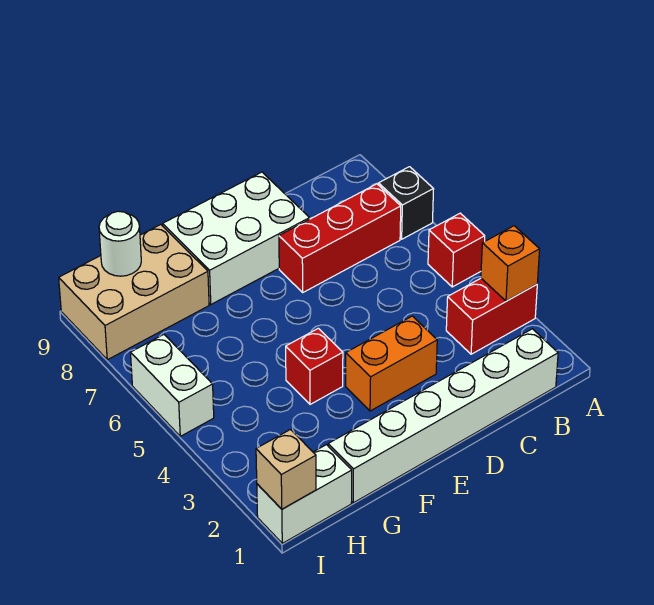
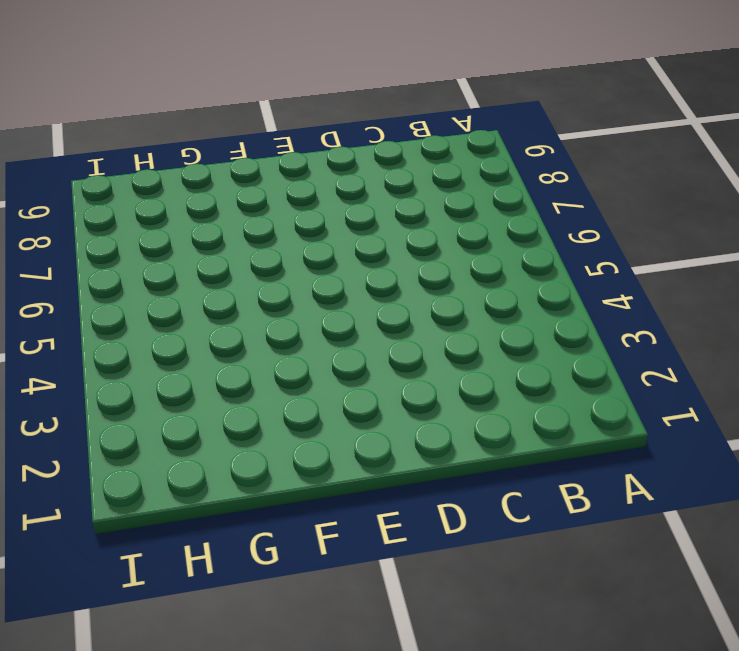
none -> red 1x2 brick [446,278,537,354]
none -> red 1x1 brick [428,213,485,287]
none -> black 1x1 brick [379,167,434,239]

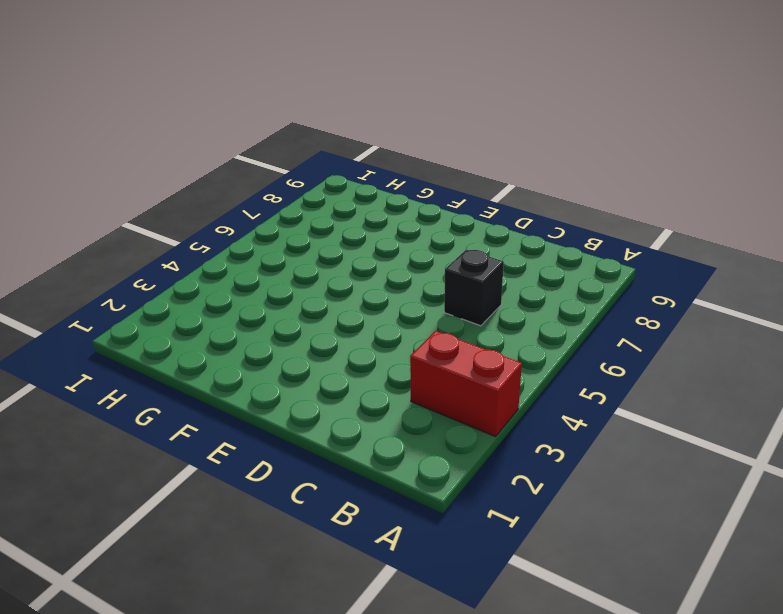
black 1x1 brick [444,249,504,326] -> black 1x1 brick moved to [379,167,434,239]
none -> red 1x1 brick [428,213,485,287]
none -> white 1x6 brick [328,329,558,503]
none -> red 1x3 brick [279,184,401,292]

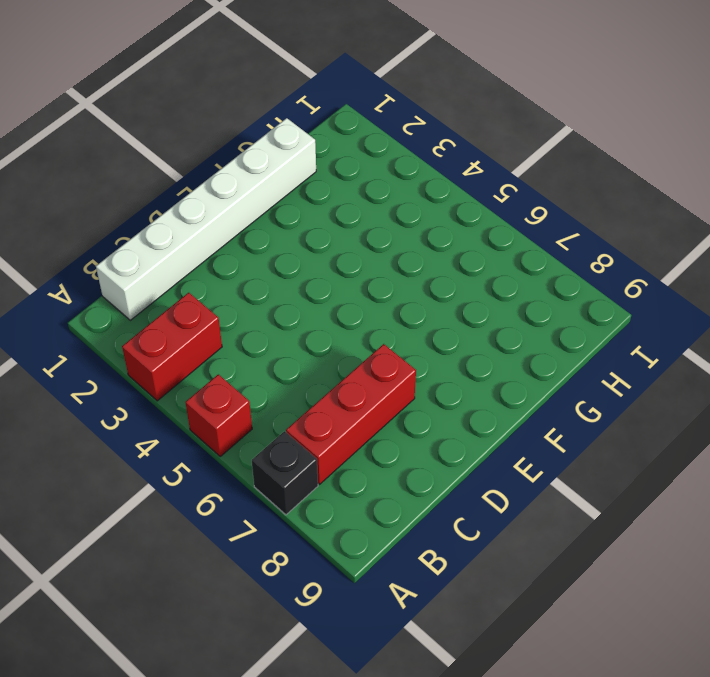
none -> orange 1x2 brick [346,316,437,411]
none -> white 2x3 brick [163,172,310,304]
none -> red 1x1 brick [286,328,343,404]

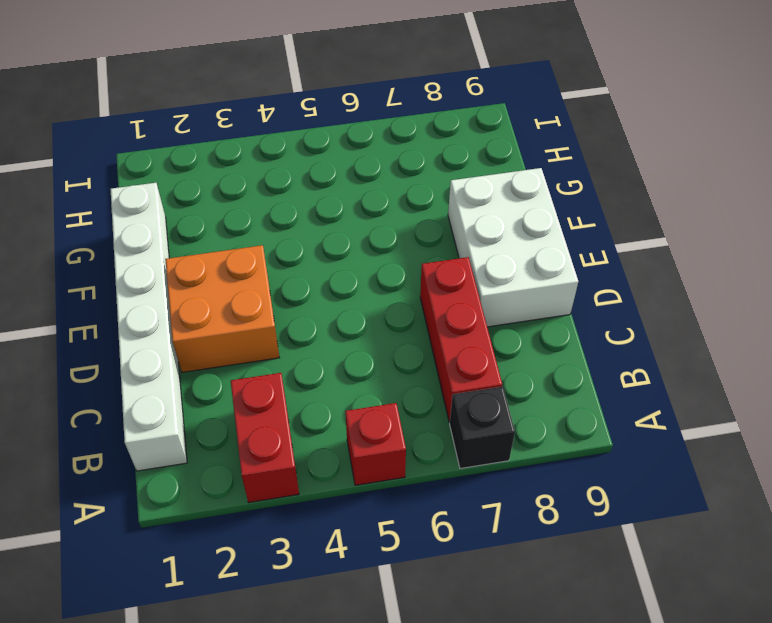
orange 2x2 brick [165,245,279,372] -> orange 1x2 brick [346,316,437,411]
none -> red 1x1 brick [286,328,343,404]
none -> tan 2x3 brick [59,225,209,360]
none -> white 1x2 brick [257,445,352,543]

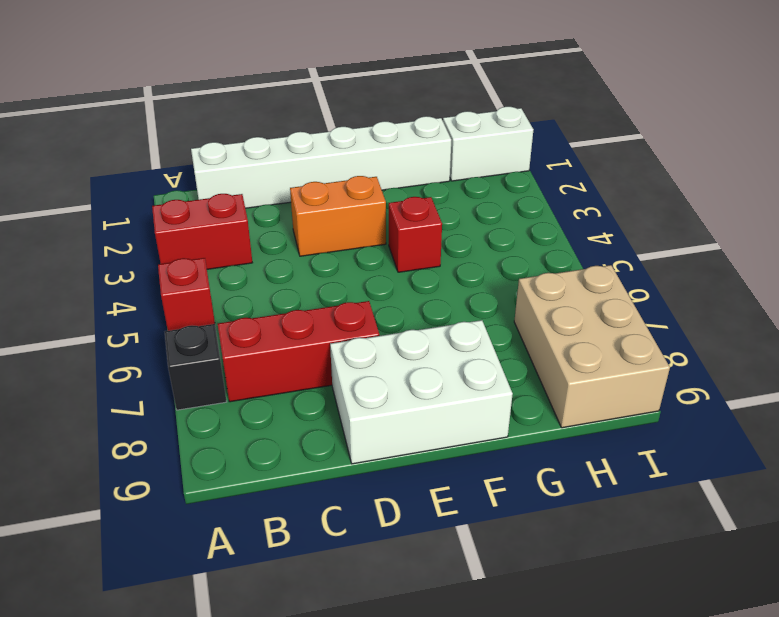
tan 2x3 brick [514,265,670,428] -> tan 2x3 brick turned to [59,225,209,360]
none -> white 1x2 brick [130,335,214,436]
none -> orange 1x1 brick [481,226,540,301]
none -> white 1x1 round brick [99,211,141,276]

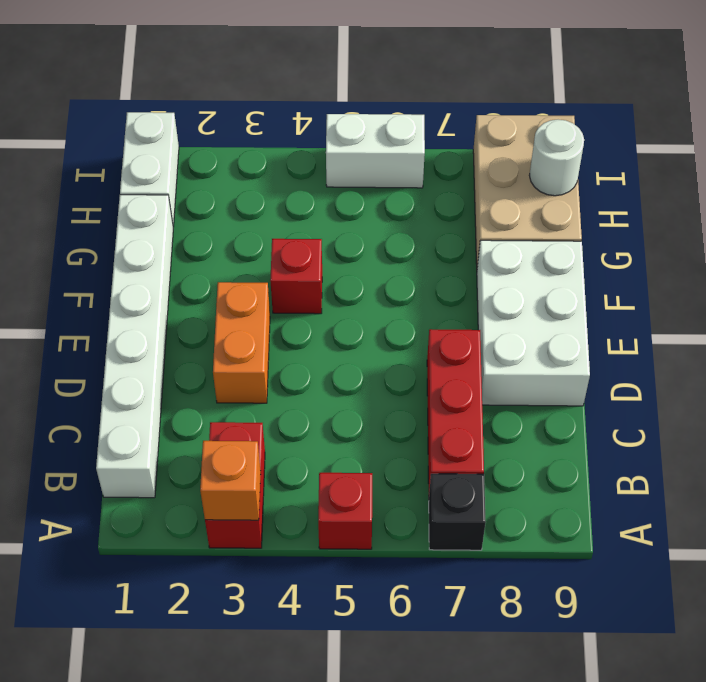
none -> tan 1x1 brick [256,430,316,509]

